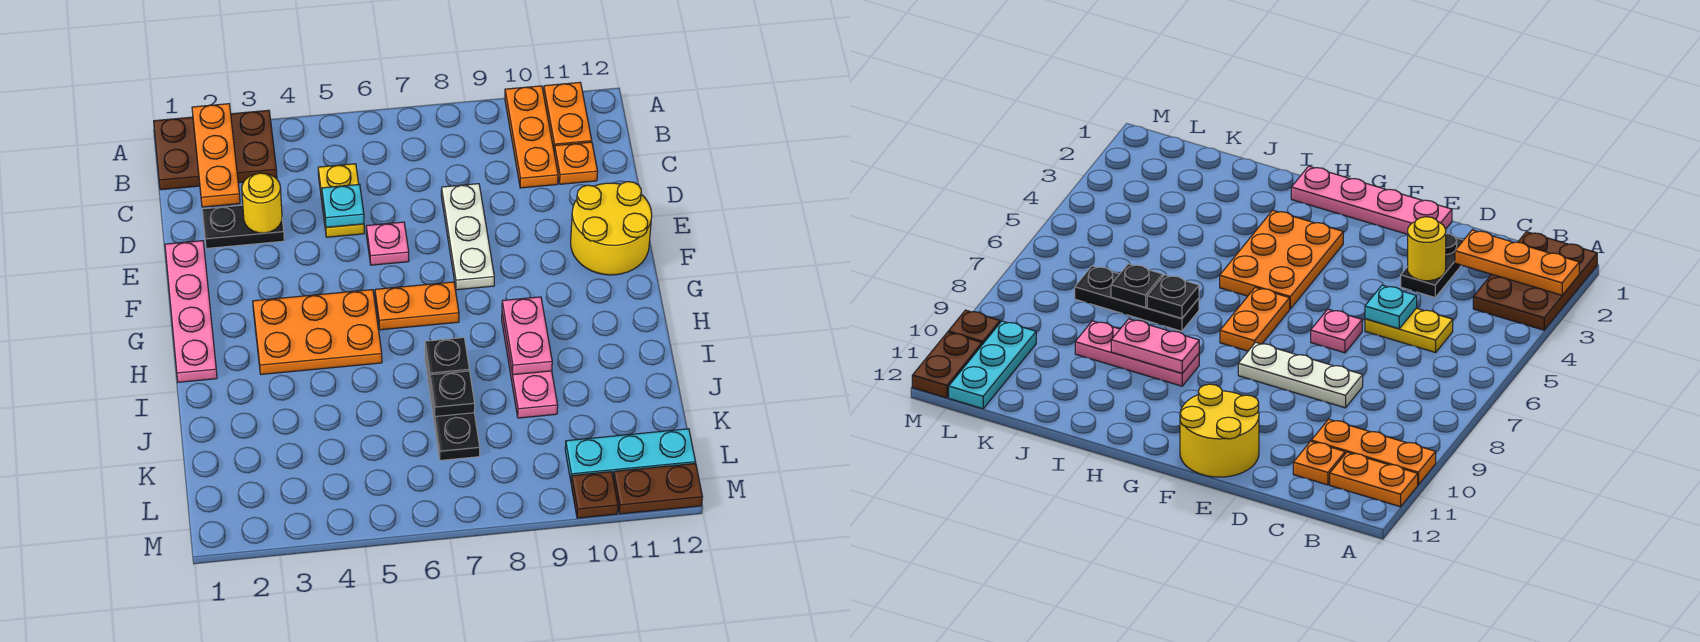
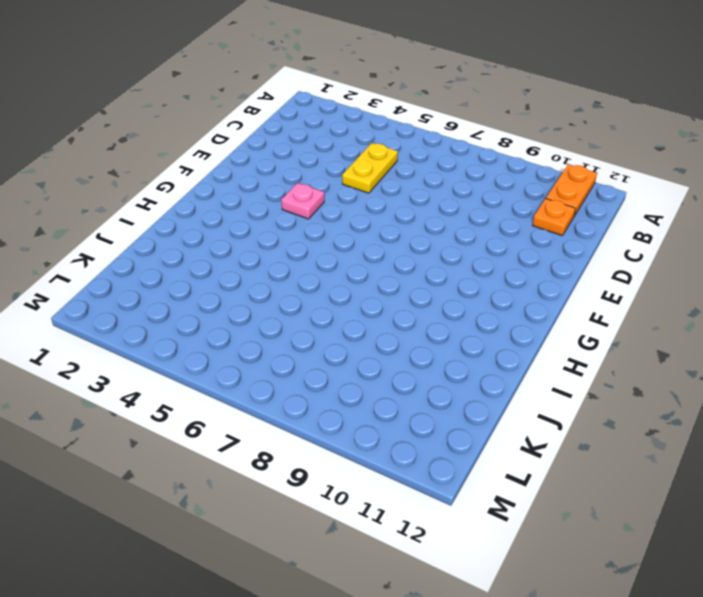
pink 1x1 plate [281,183,324,219] -> pink 1x1 plate moved to [366,222,409,265]
none -> brown 2x3 plate [154,110,277,190]
none -> orange 1x3 plate [505,86,558,188]
none -> black 1x2 plate [202,205,284,248]

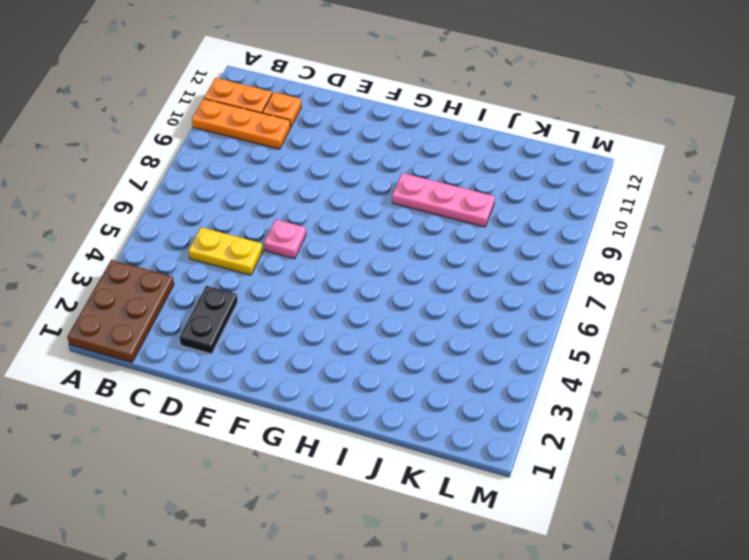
none -> white 1x3 plate [441,184,494,290]
none -> pink 1x4 plate [165,241,217,382]
none -> yellow 2x2 round brick [571,182,652,275]

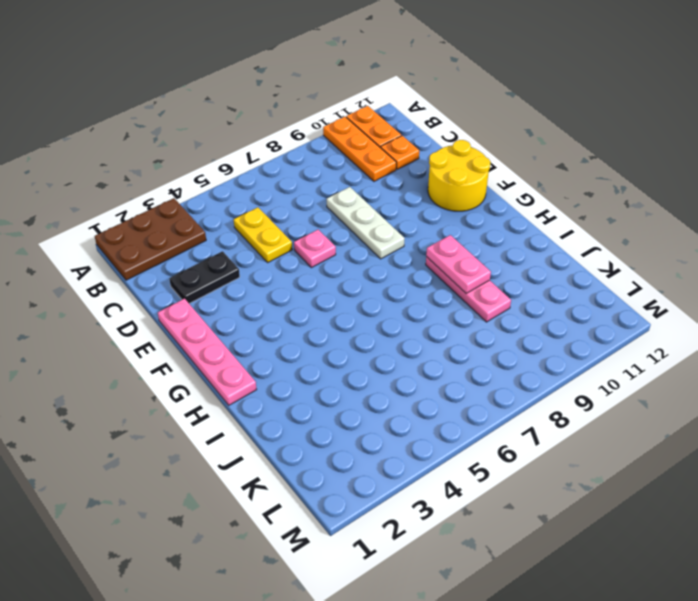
none -> orange 2x3 plate [253,290,382,374]
none -> orange 1x2 plate [375,282,459,330]
none -> black 1x3 plate [425,353,480,460]

